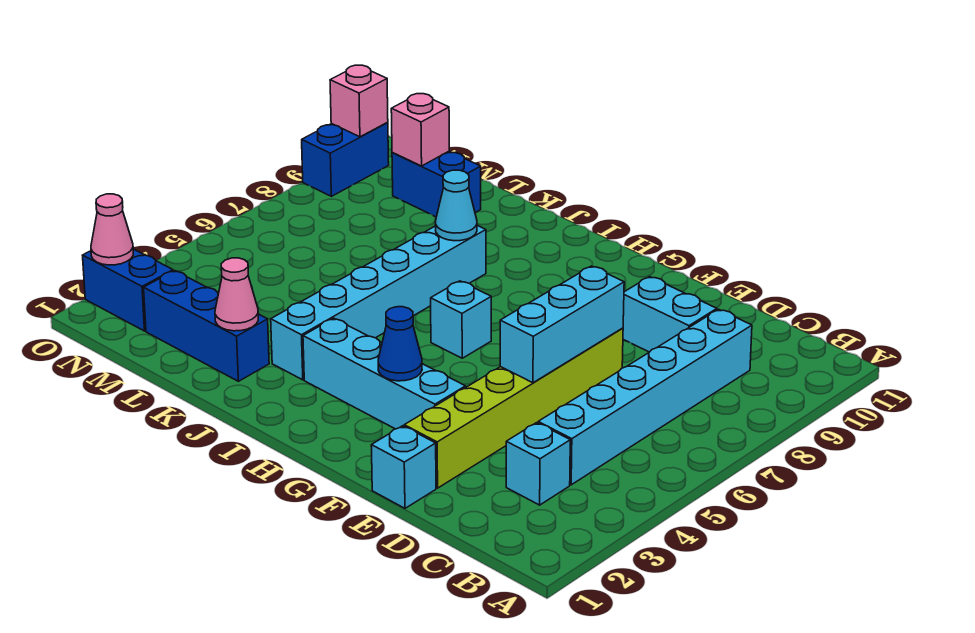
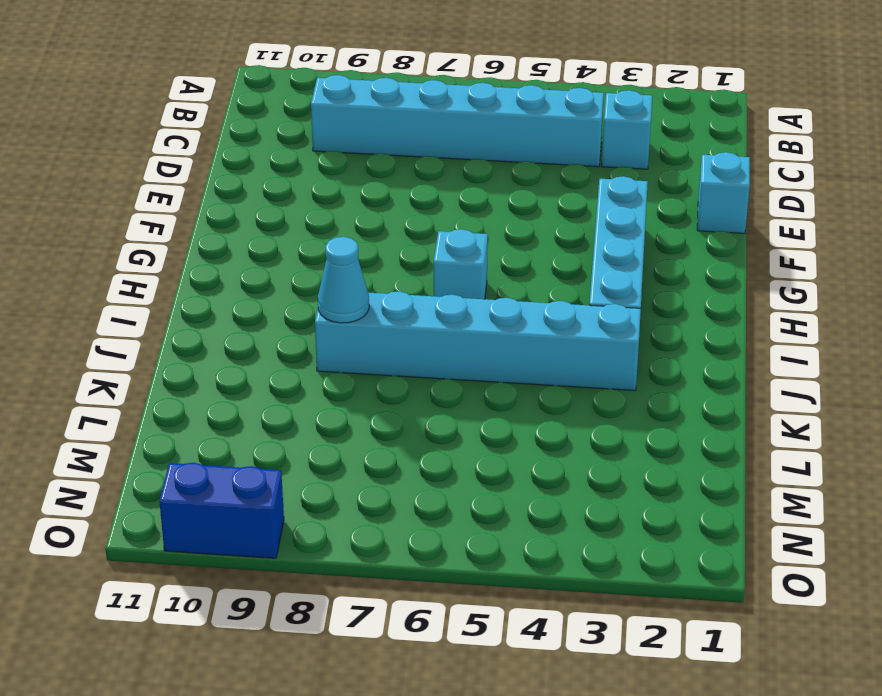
none -> cyan 1x2 brick [623,277,717,352]
none -> lime 1x6 brick [404,328,623,488]
none -> blue 1x3 brick [144,271,269,381]

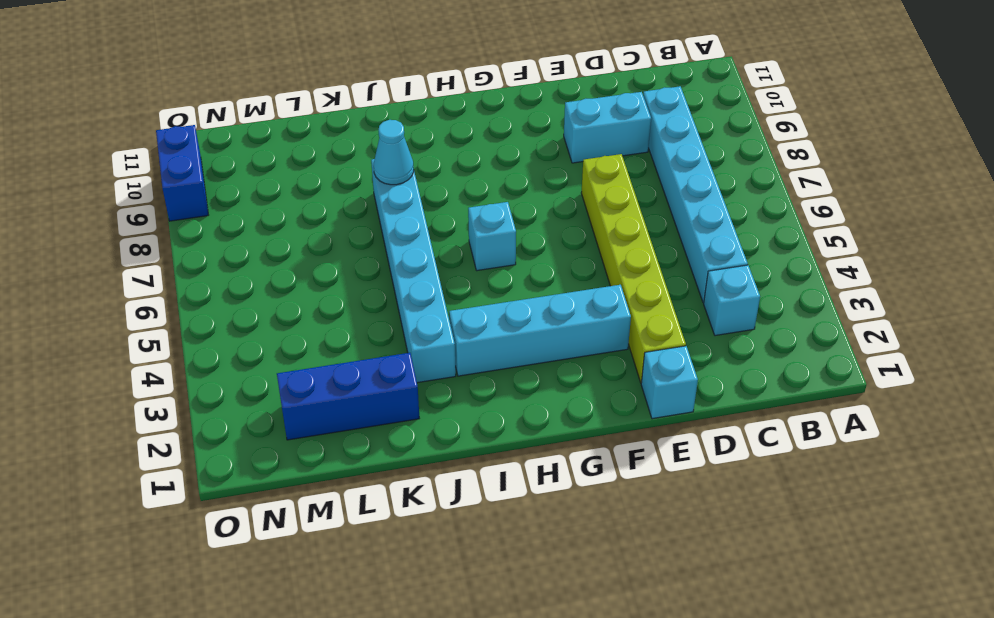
none -> blue 1x2 brick [392,151,481,217]
none -> blue 1x2 brick [83,249,173,331]
none -> cyan 1x3 brick [500,266,624,383]

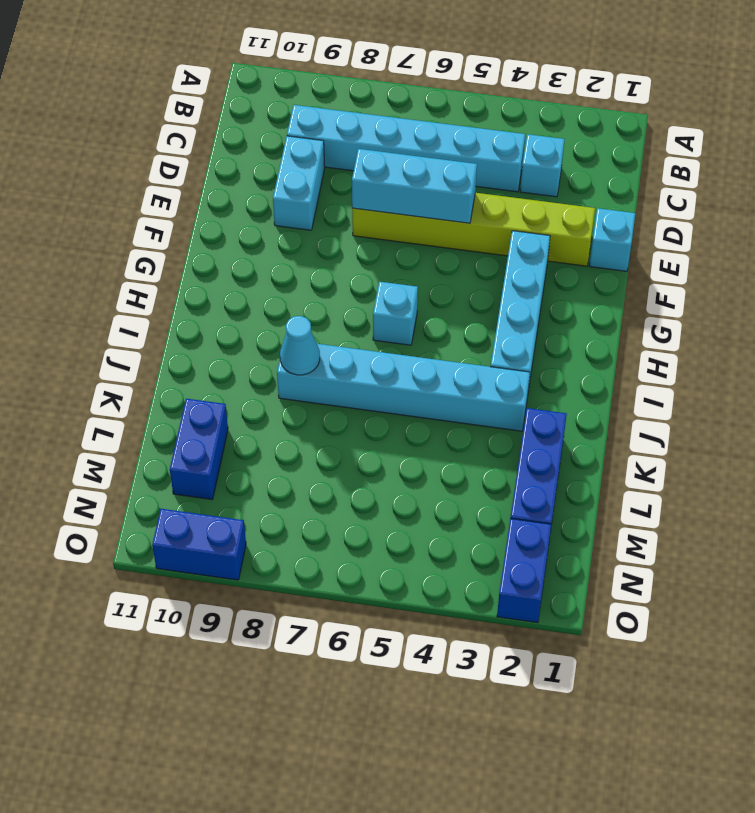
none -> blue 1x1 cone [378,307,422,381]
none -> pink 1x1 cone [215,258,258,331]
none -> pink 1x1 brick [391,94,449,166]

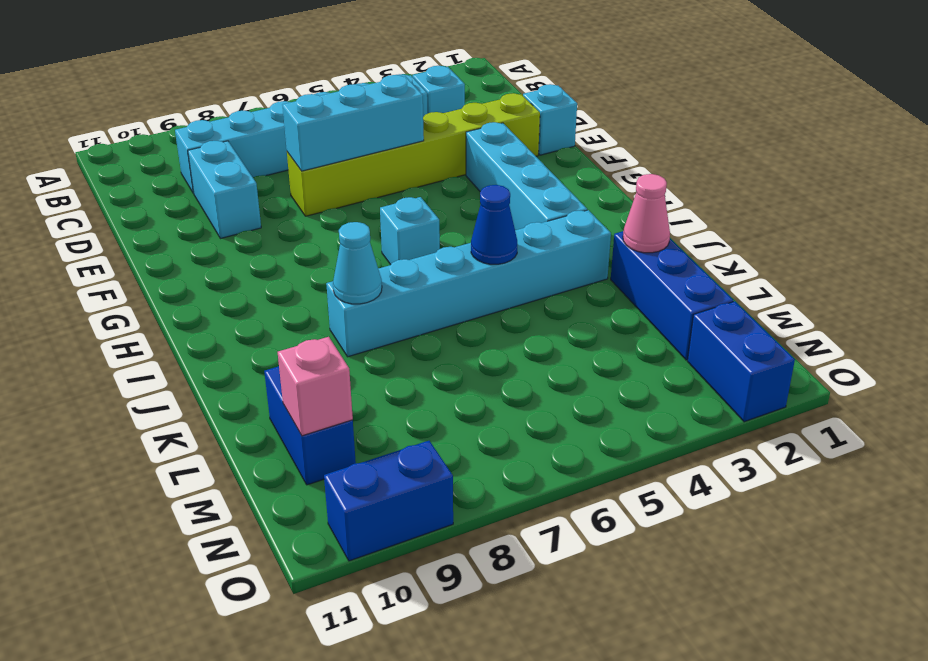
blue 1x1 cone [471,185,517,264] -> blue 1x1 cone moved to [378,307,422,381]
none -> pink 1x1 cone [91,194,133,265]
none -> pink 1x1 brick [330,65,388,137]

